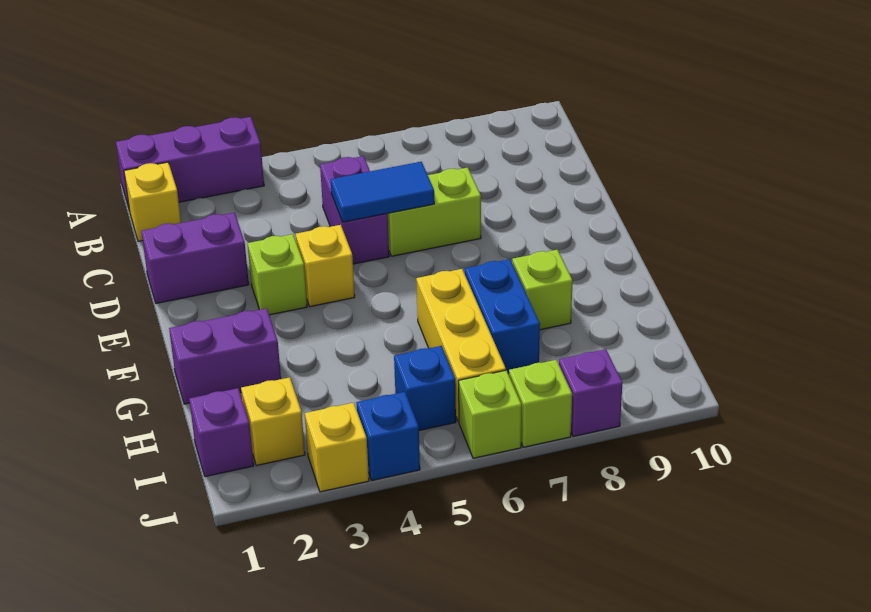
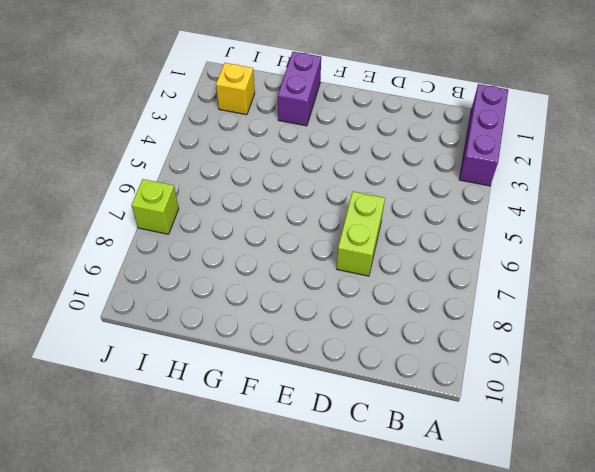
none -> yellow 1x1 brick [124,162,181,241]
none -> purple 1x2 brick [320,156,389,264]
none -> purple 1x2 brick [141,213,249,303]

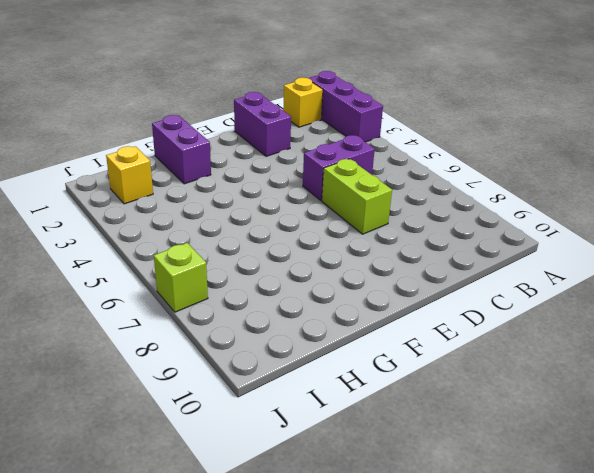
none -> lime 1x1 brick [248,234,307,315]
none -> yellow 1x1 brick [296,225,355,307]
none -> yellow 1x3 brick [416,269,506,422]

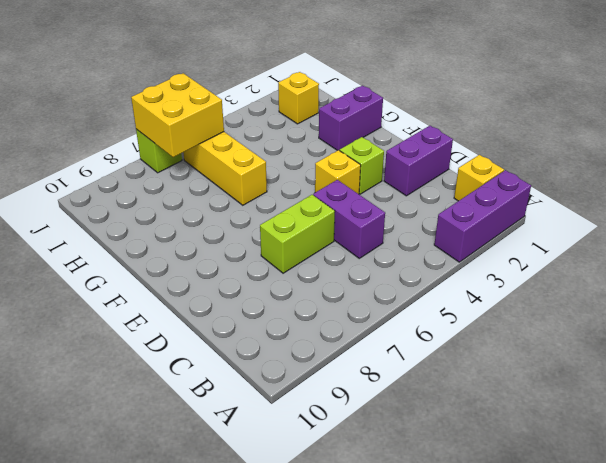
yellow 2x2 brick [131,73,224,157] -> none
none -> blue 1x2 brick [465,259,540,373]
none -> lime 1x1 brick [512,250,573,330]
none -> purple 1x1 brick [189,388,254,477]

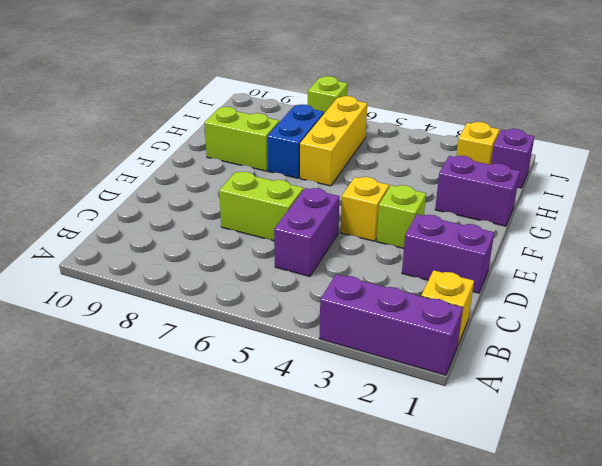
lime 1x2 brick [204,107,279,171] -> lime 1x1 brick [512,250,573,330]
none -> blue 1x1 brick [394,346,456,430]
none -> yellow 1x1 brick [305,403,369,492]
none -> blue 1x1 brick [356,392,420,480]

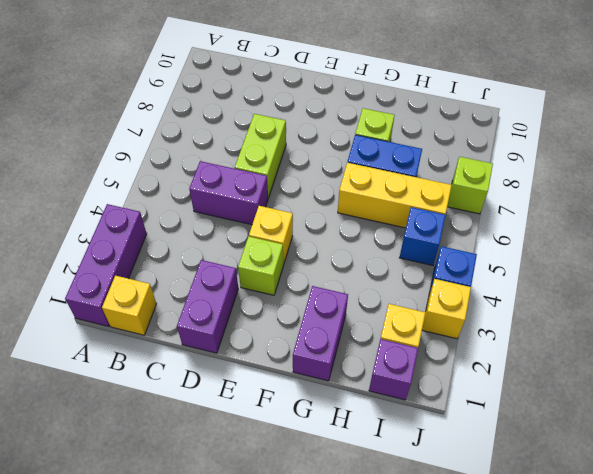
none -> lime 1x1 brick [459,370,522,458]
none -> purple 1x1 brick [559,349,622,436]
none -> blue 1x2 tile [331,162,434,222]

